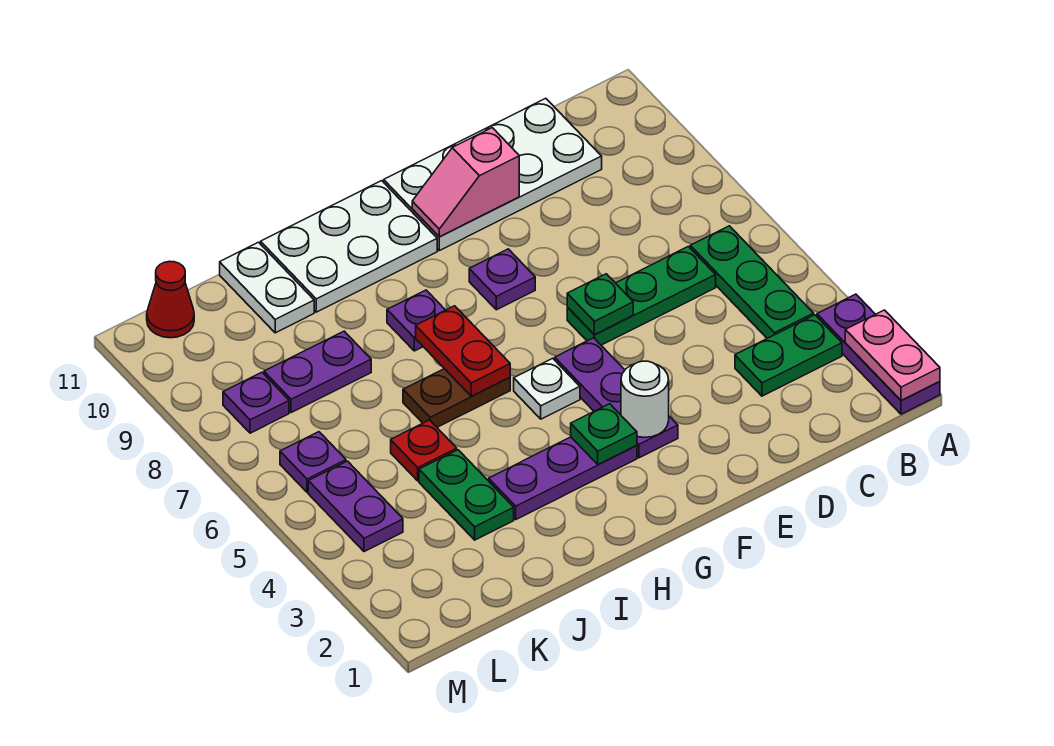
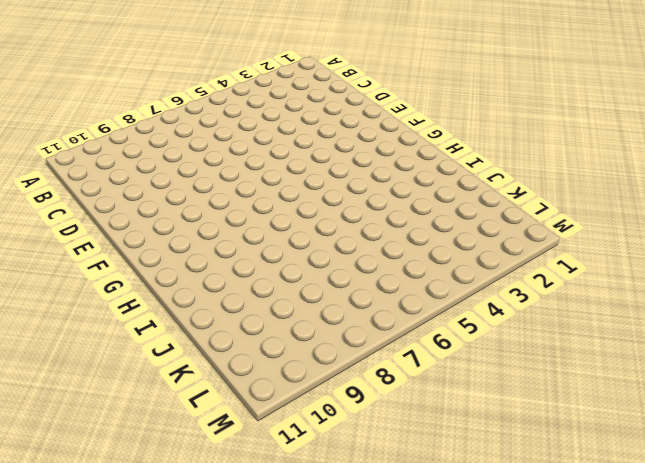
none -> purple 1x3 plate [817,294,940,414]
none -> green 1x2 plate [735,315,842,396]
none -> green 1x3 plate [690,226,814,338]

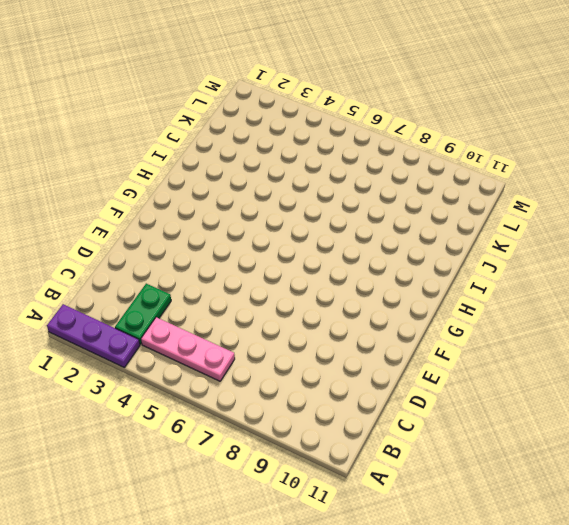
pink 1x3 plate [141,317,235,381] -> green 1x3 plate [690,226,814,338]
none -> green 1x3 plate [567,246,716,345]
none -> white 2x4 plate [384,98,602,251]
none -> purple 1x3 plate [555,338,678,458]

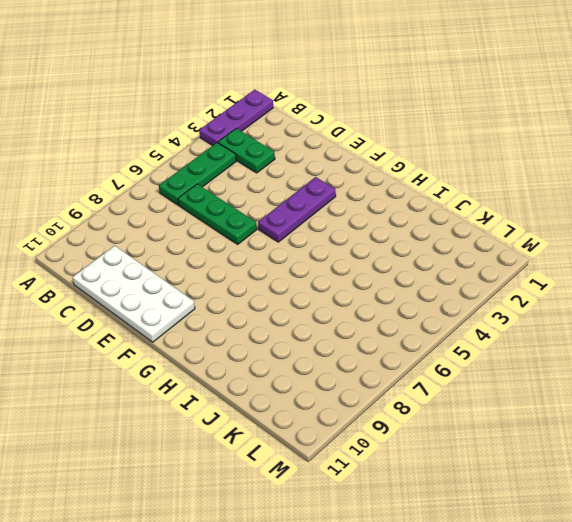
none -> purple 1x1 plate [469,249,535,310]
none -> purple 1x3 plate [489,437,637,519]
none -> white 1x1 plate [514,358,580,419]

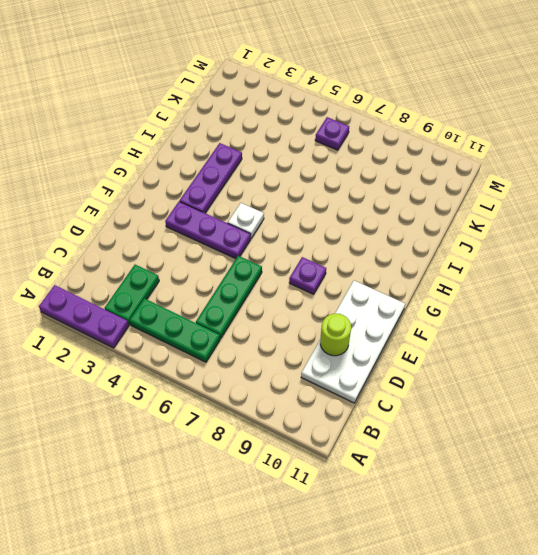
lime 1x1 round brick [320,314,351,356] -> none
none -> white 2x3 plate [261,181,437,312]
none -> brown 1x2 plate [403,369,510,427]
none -> purple 1x1 plate [387,290,445,351]

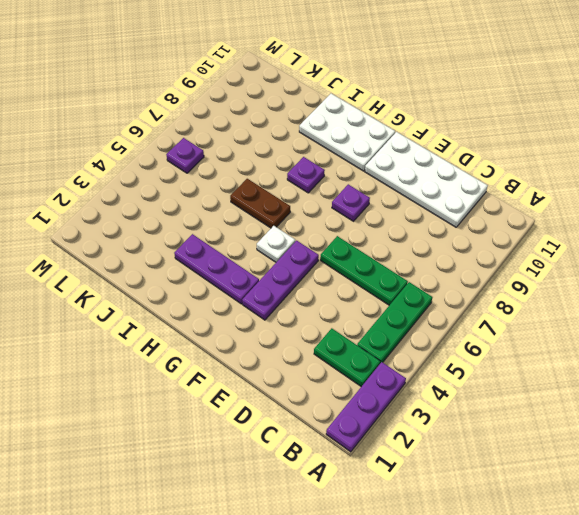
none -> green 1x2 plate [419,450,514,540]
none -> red 1x1 plate [391,420,457,481]
none -> purple 1x2 plate [264,331,371,413]

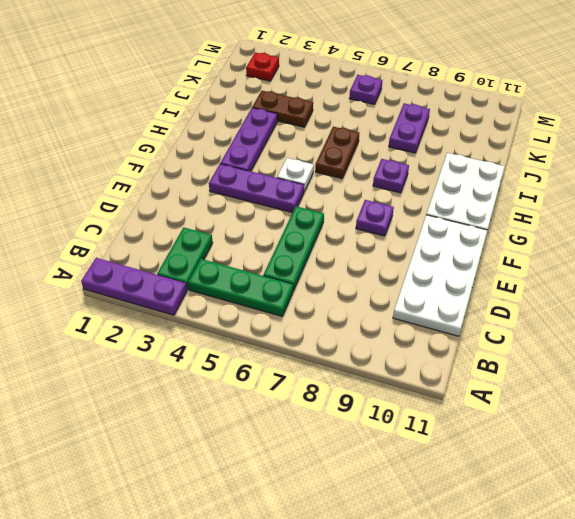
brown 1x2 plate [252,91,313,127] -> green 1x2 plate [419,450,514,540]
red 1x1 plate [246,53,279,81] -> red 1x1 plate moved to [391,420,457,481]
none -> white 1x2 plate [220,242,314,333]
none -> purple 1x2 plate [308,461,403,552]
none -> purple 1x1 plate [223,372,289,433]

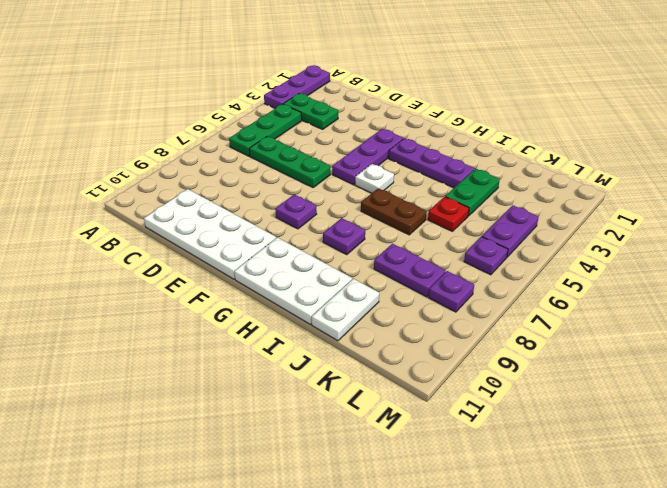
none -> red 1x1 cone [147,261,194,338]
none -> pink 1x2 plate [845,310,940,400]
none -> green 1x1 plate [567,274,633,335]

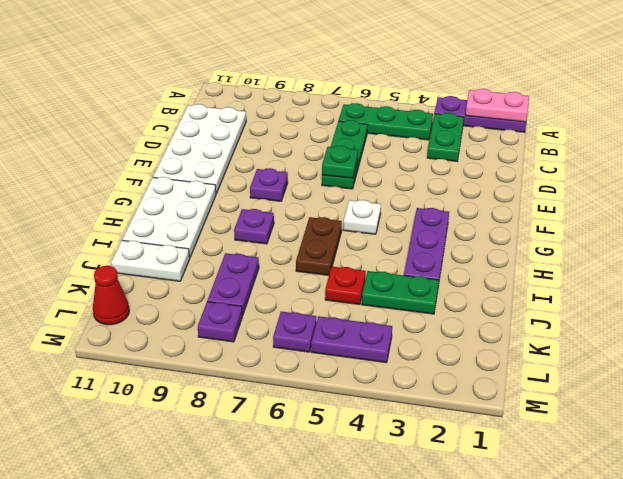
none -> purple 1x3 plate [555,338,678,458]
none -> pink 1x2 slope [412,128,519,237]
none -> white 1x1 round brick [621,361,669,438]

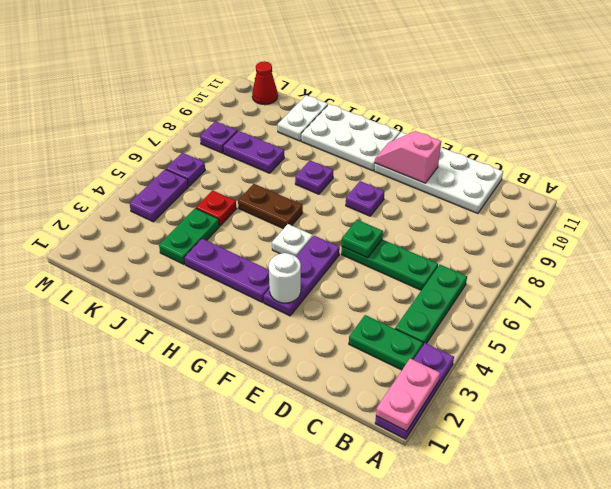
none -> green 1x1 plate [571,404,637,464]
none -> red 1x2 plate [416,306,510,396]

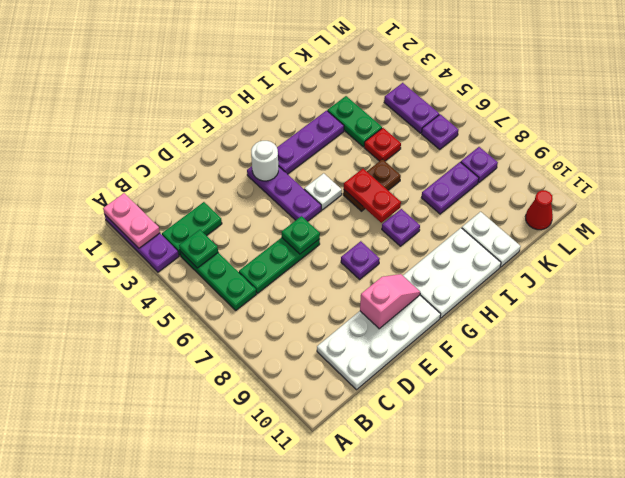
green 1x1 plate [179,230,218,268] -> green 1x1 plate moved to [571,404,637,464]

